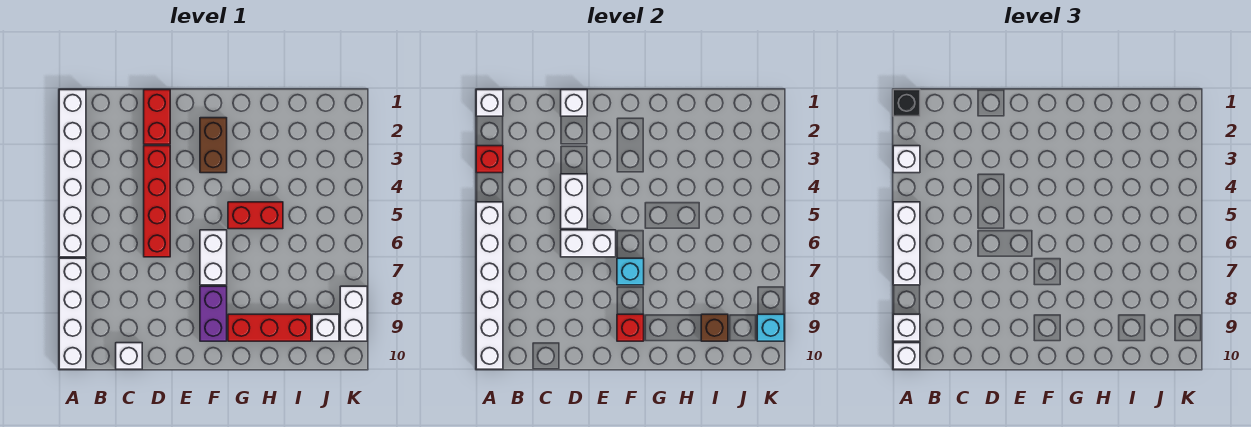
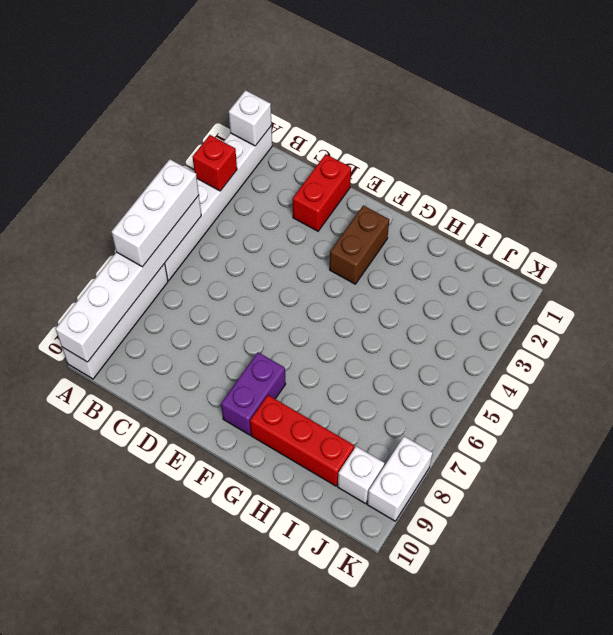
none -> white 1x1 brick [116,343,142,369]
none -> red 1x4 brick [144,146,170,257]
none -> white 1x2 brick [200,230,227,285]

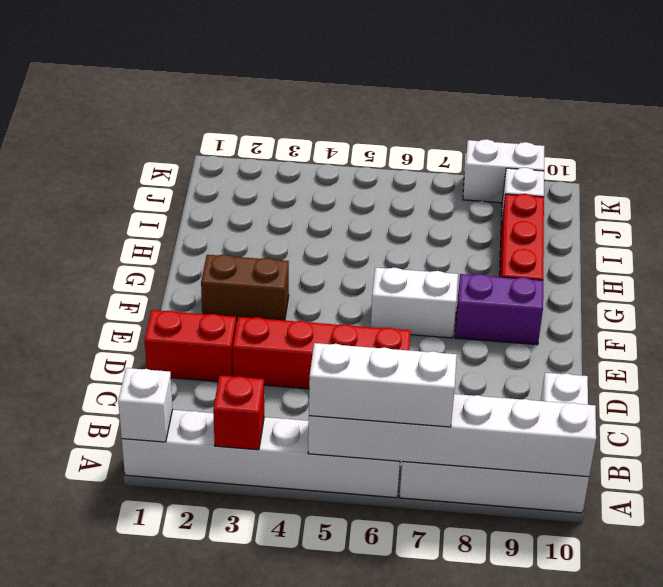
none -> red 1x2 brick [228,202,283,229]
none -> white 1x1 brick [561,90,587,116]
none -> white 1x2 brick [561,174,587,229]

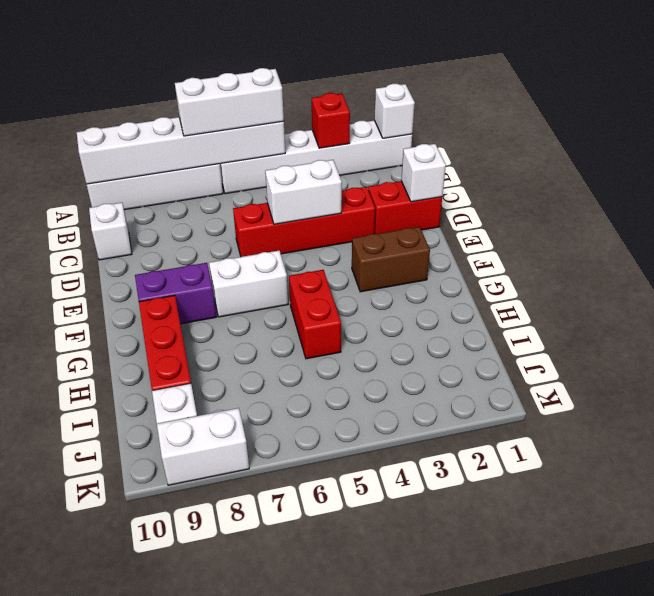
none -> white 1x2 brick [561,230,616,257]
none -> cyan 1x1 brick [617,258,644,285]
none -> red 1x1 brick [617,314,644,341]

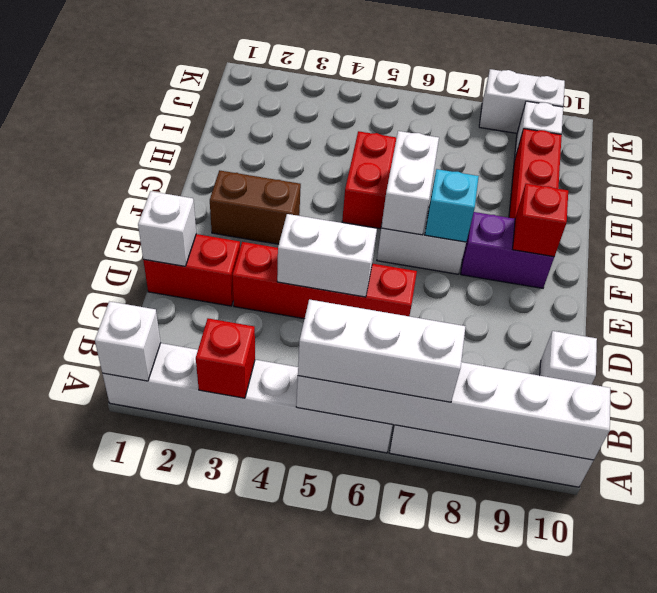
white 1x2 brick [381,131,439,235] -> white 1x2 brick moved to [561,230,616,257]
none -> brown 1x1 brick [701,314,728,341]
none -> cyan 1x1 brick [757,314,784,341]
none -> black 1x1 brick [893,90,920,116]

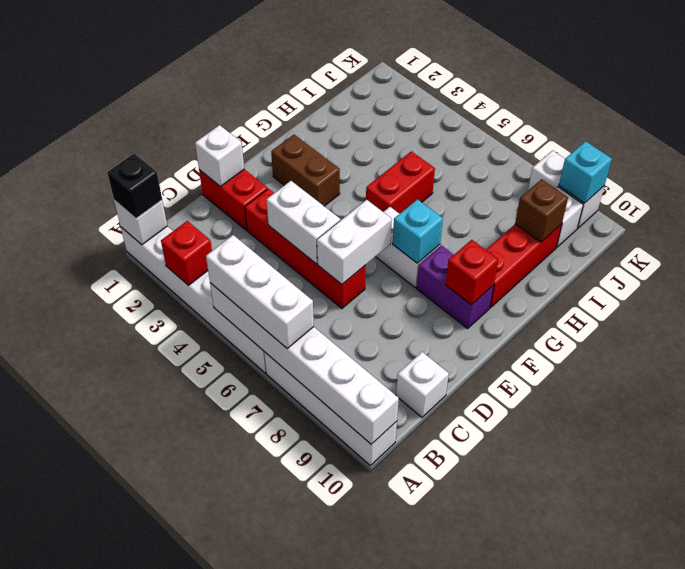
none -> white 1x1 brick [893,146,920,173]
none -> white 1x1 brick [893,314,920,341]
none -> white 1x1 brick [893,343,920,369]

